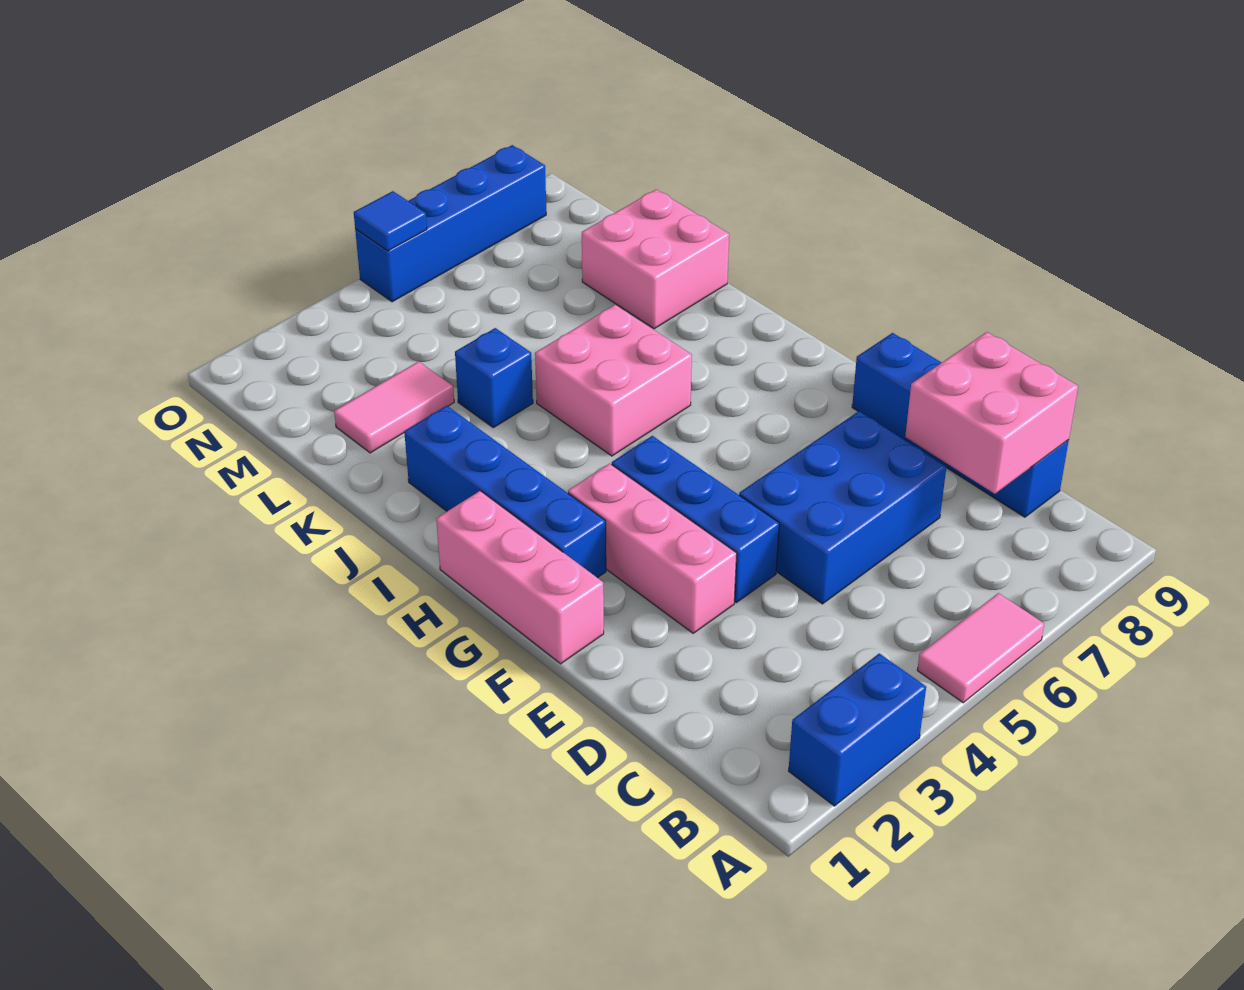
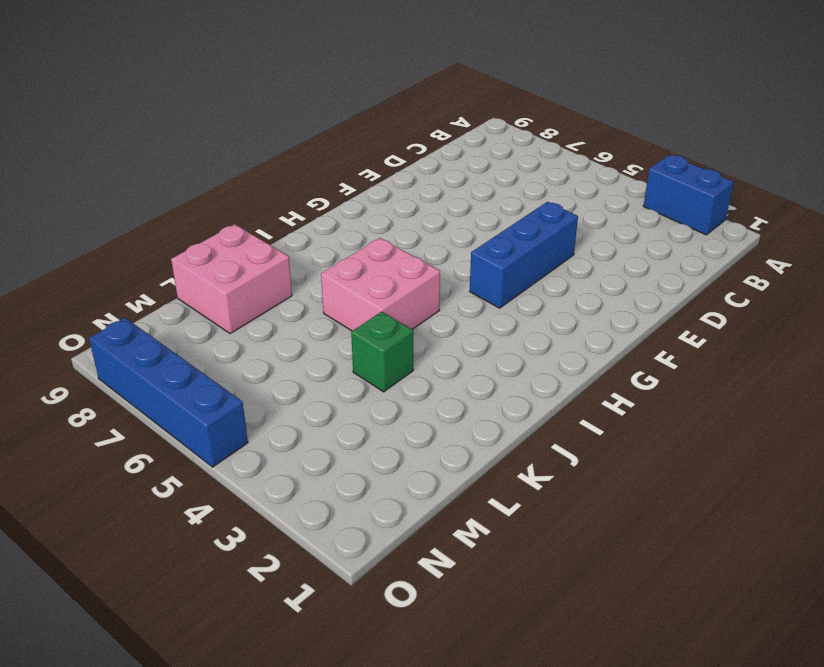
green 1x1 brick [351,312,413,392] -> blue 1x1 brick [455,328,533,428]
none -> pink 1x2 tile [917,593,1044,703]
none -> blue 1x4 brick [852,333,1069,517]
none -> blue 2x3 brick [739,411,946,604]

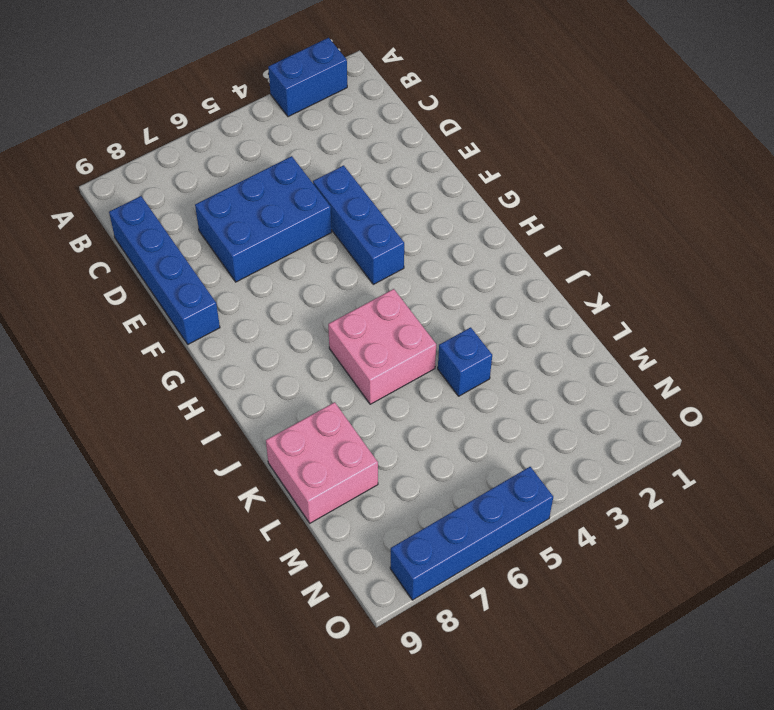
none -> pink 1x2 tile [917,593,1044,703]
none -> pink 1x3 brick [568,463,737,633]
none -> pink 1x3 brick [436,491,604,664]

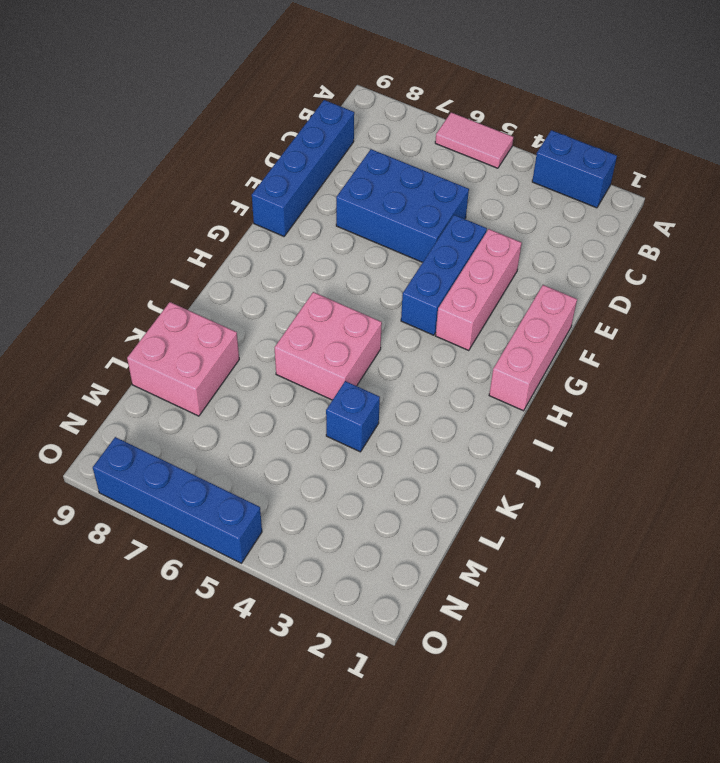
none -> blue 1x4 brick [404,406,606,578]
none -> pink 1x2 tile [334,361,454,453]
none -> pink 2x2 brick [905,332,1078,494]

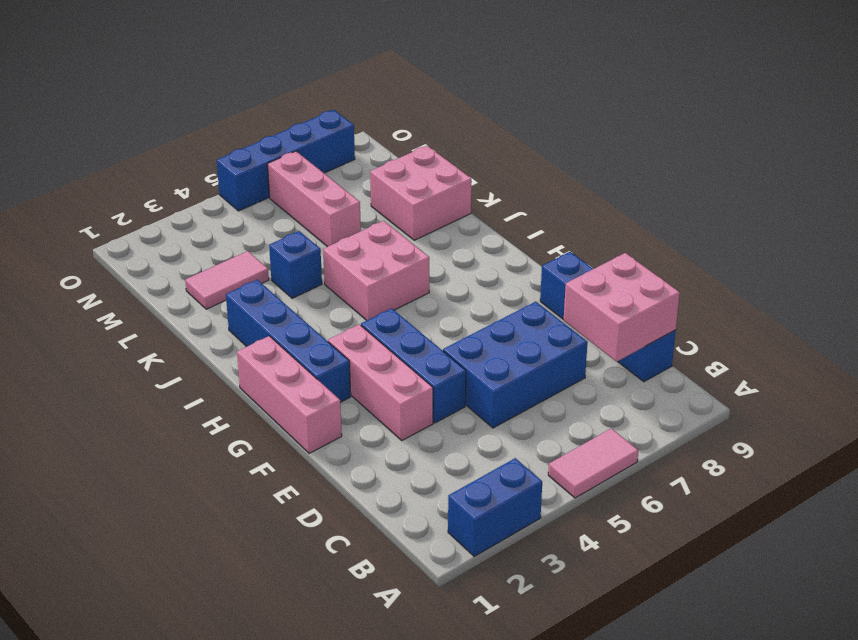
pink 1x3 brick [268,151,361,247] -> none
none -> blue 1x1 tile [354,191,427,251]

